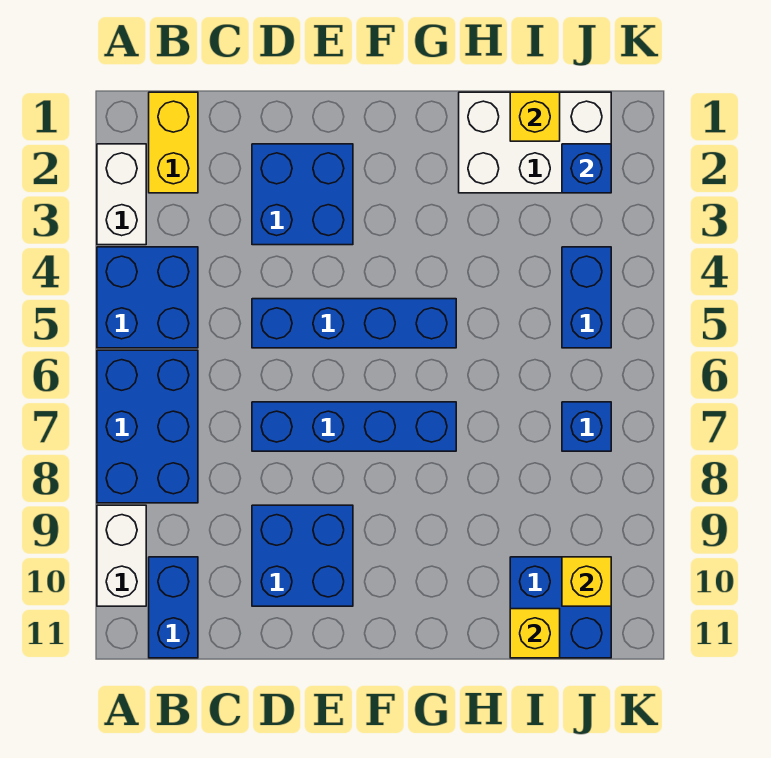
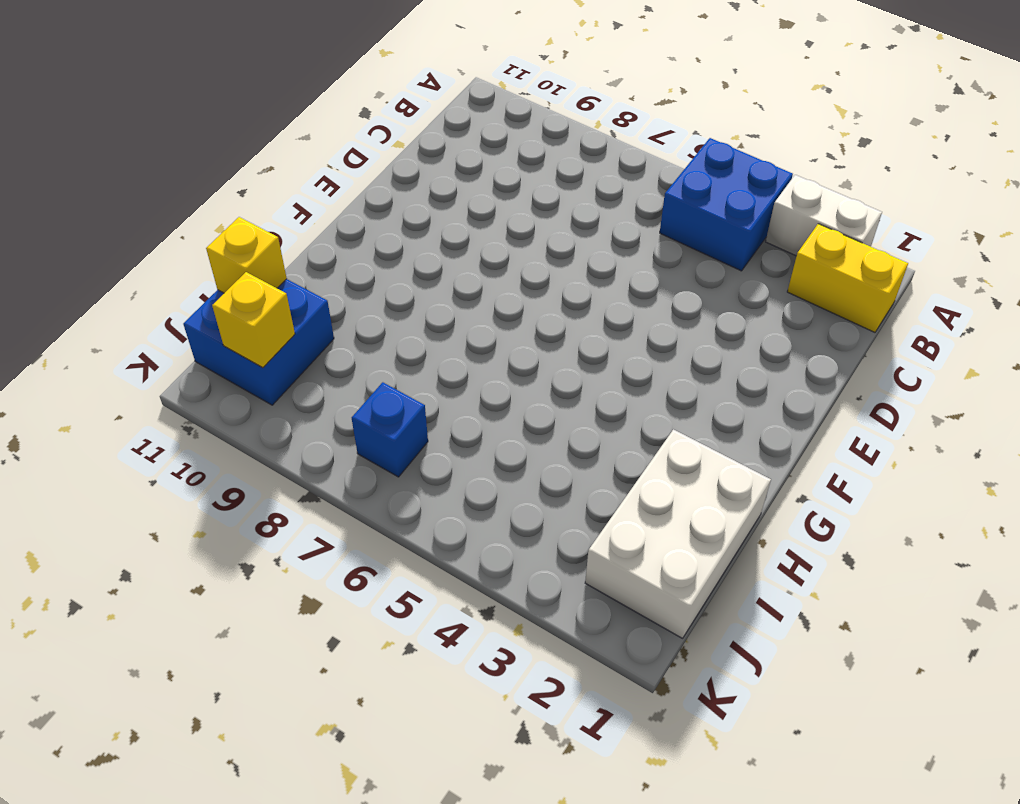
none -> blue 2x3 brick [97,350,198,503]
none -> white 1x2 brick [97,505,146,606]
none -> blue 1x2 brick [149,557,198,658]

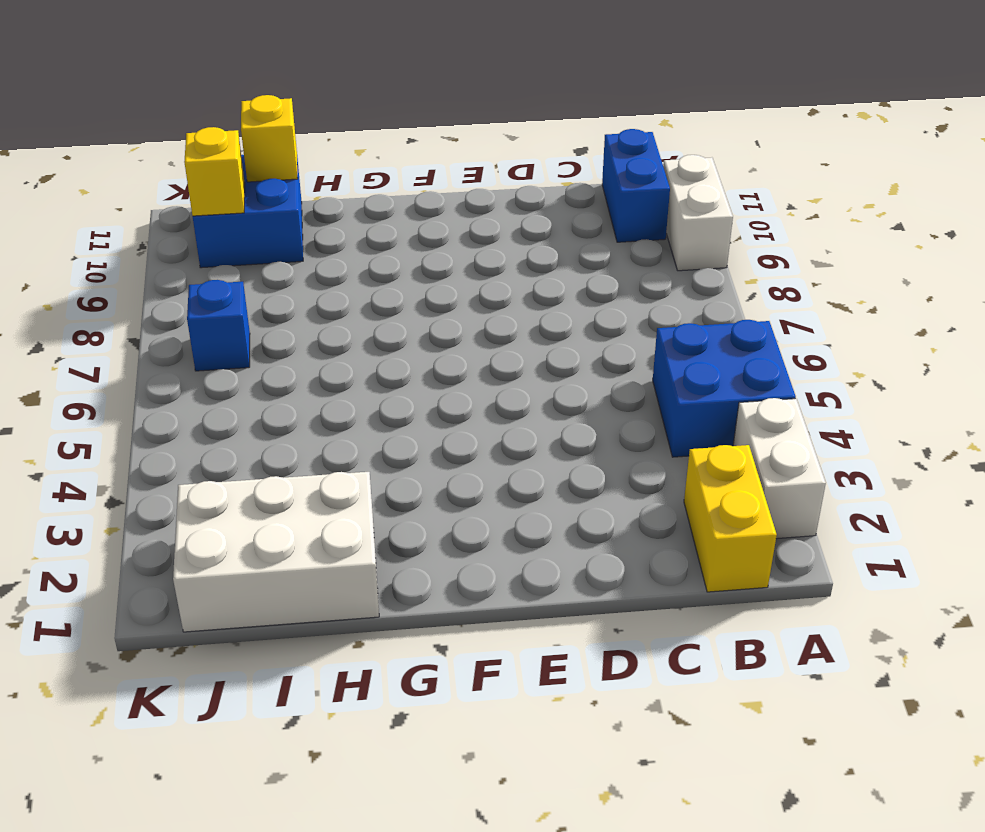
none -> blue 2x3 brick [97,350,198,503]
none -> blue 2x2 brick [252,144,353,245]
none -> blue 1x4 brick [252,299,456,348]

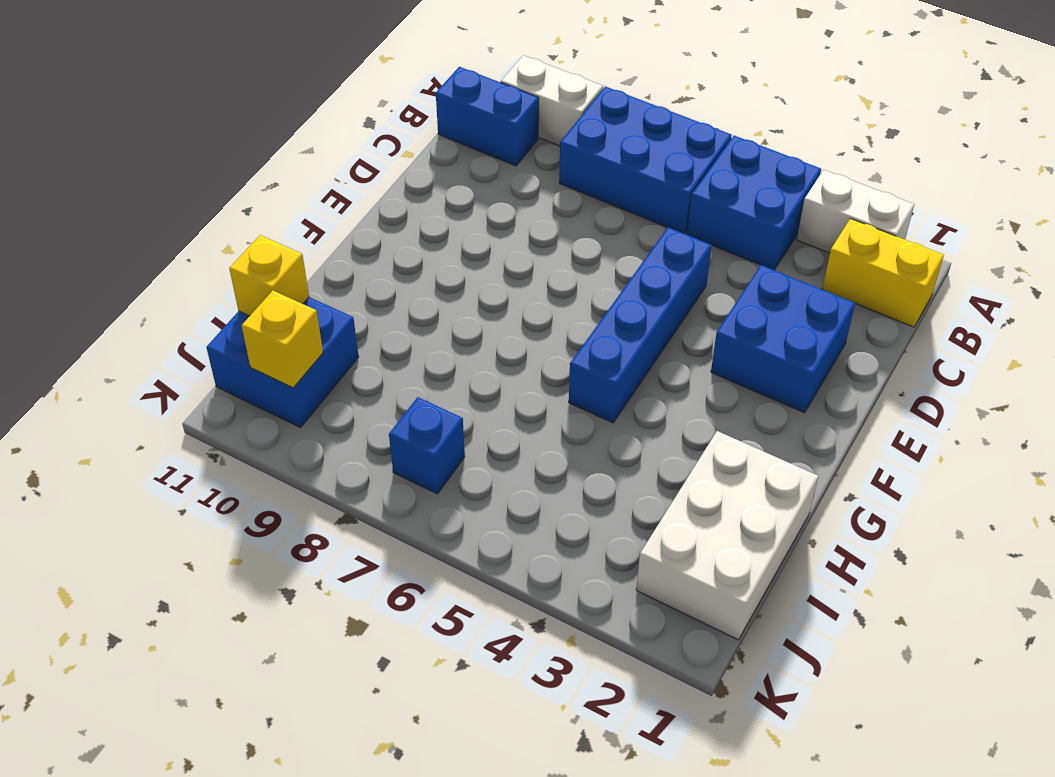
none -> blue 1x4 brick [252,402,456,451]
none -> blue 2x2 brick [252,505,353,606]
none -> blue 1x2 brick [562,247,611,348]

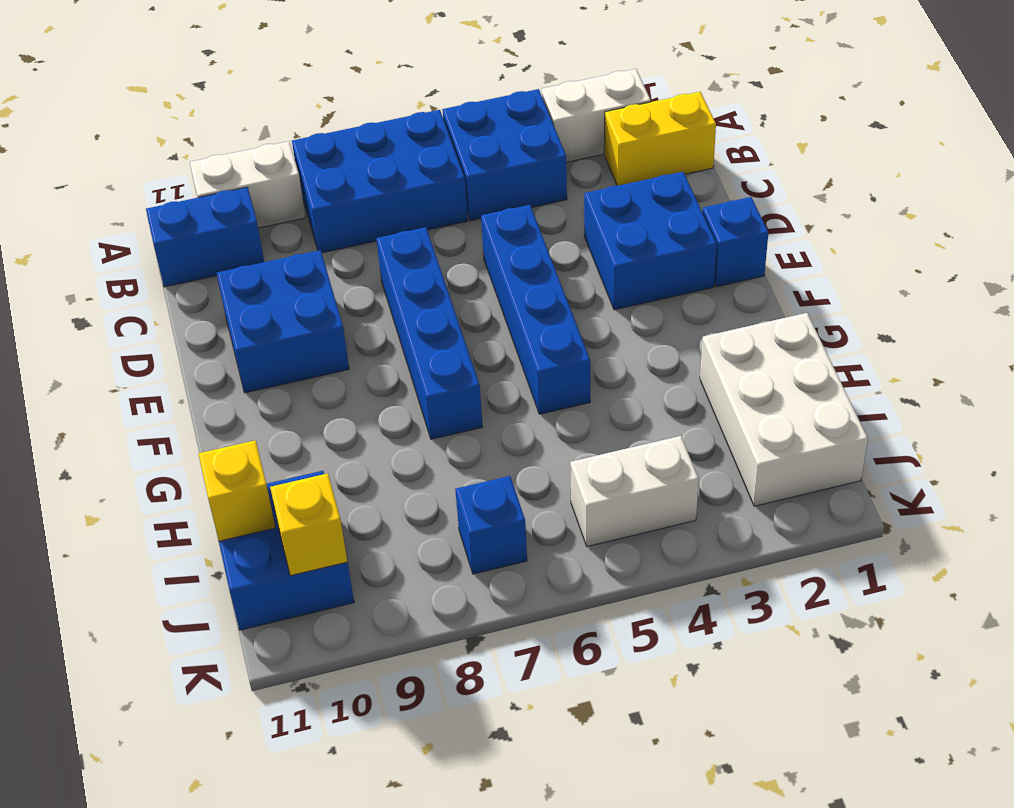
blue 1x1 brick [702,197,768,287] -> blue 1x1 brick moved to [562,144,611,193]
white 1x2 brick [570,436,699,547] -> blue 1x2 brick [562,247,611,348]
none -> yellow 1x1 brick [510,92,560,141]

